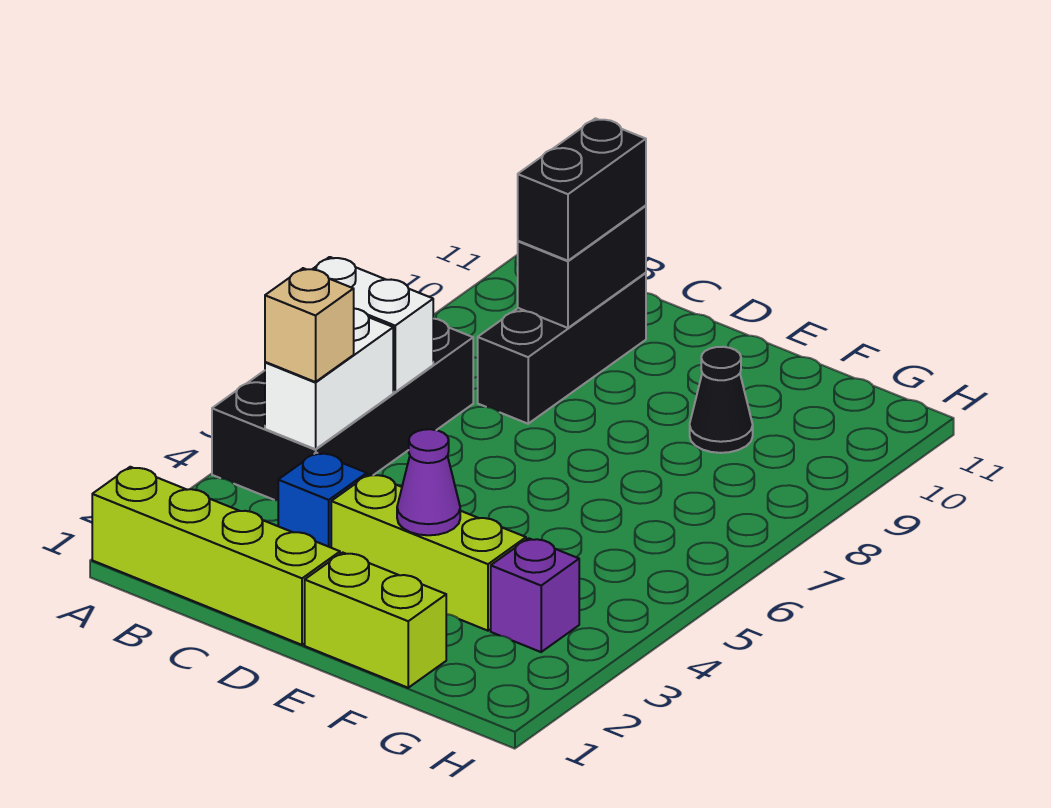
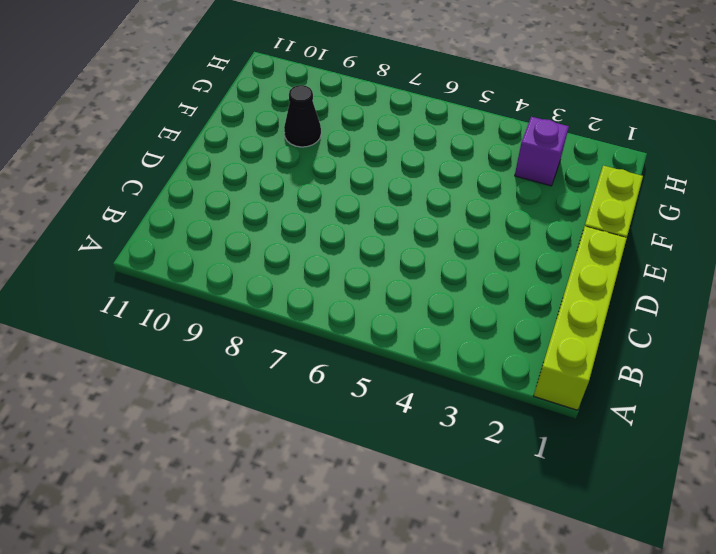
none -> black 2x4 brick [212,319,473,500]
none -> blue 1x1 brick [278,453,367,547]
none -> black 1x3 brick [478,273,646,424]

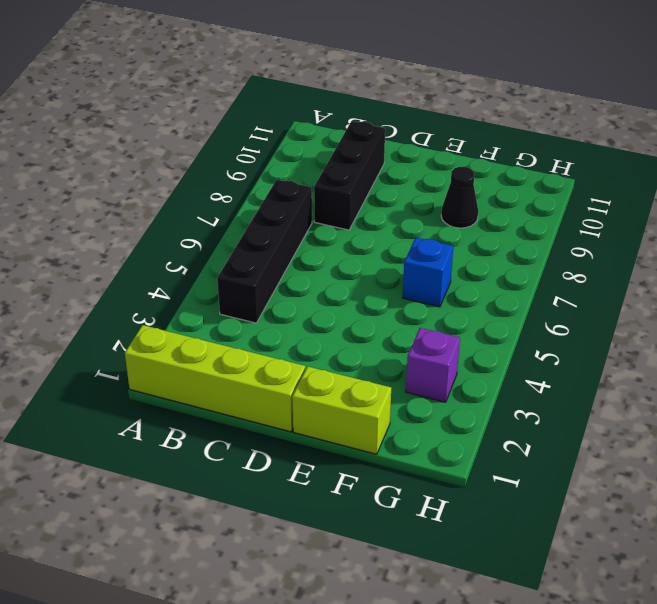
black 1x4 brick [217,180,312,323] -> black 2x4 brick [212,319,473,500]
blue 1x1 brick [403,237,453,307] -> blue 1x1 brick moved to [278,453,367,547]
none -> lime 1x3 brick [331,474,526,631]
none -> white 1x2 brick [313,257,433,392]
none -> white 1x2 brick [265,309,393,449]

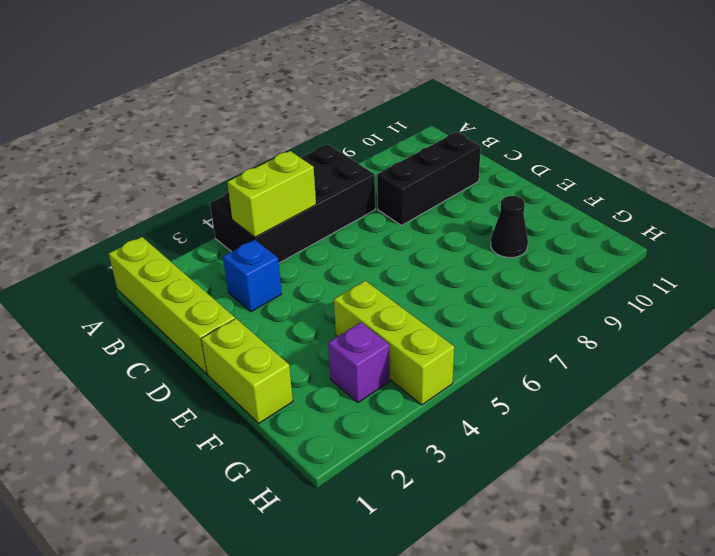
lime 1x2 brick [227,151,316,237] -> white 1x2 brick [265,309,393,449]
lime 1x3 brick [334,281,454,405] -> lime 1x3 brick moved to [331,474,526,631]
none -> white 1x2 brick [313,257,433,392]
none -> black 1x2 brick [518,206,646,328]
none -> purple 1x1 cone [397,429,460,535]

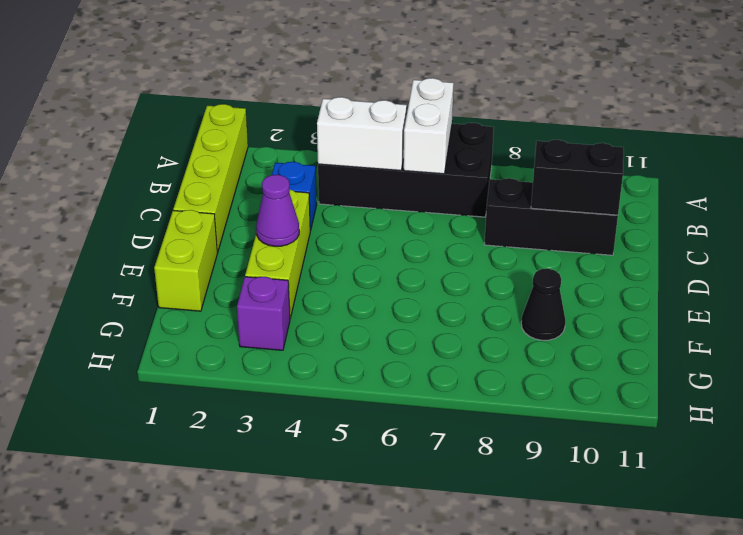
none -> tan 1x1 brick [265,268,354,382]
none -> black 1x2 brick [518,118,646,261]

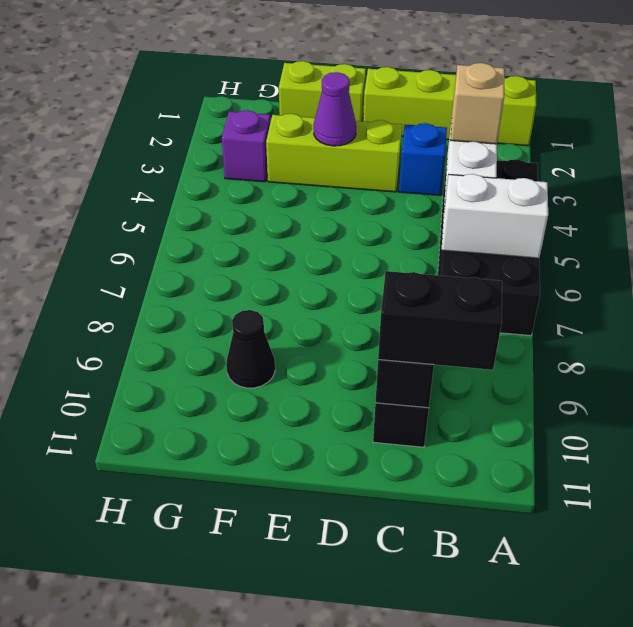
black 1x2 brick [378,271,502,370] -> black 1x2 brick turned to [518,118,646,261]

